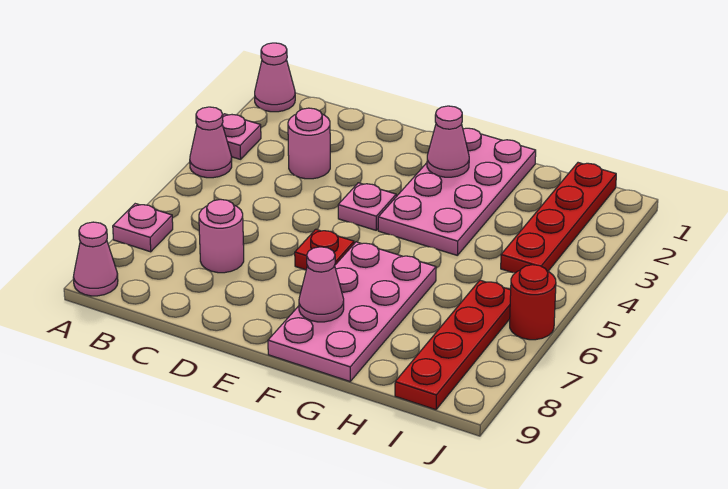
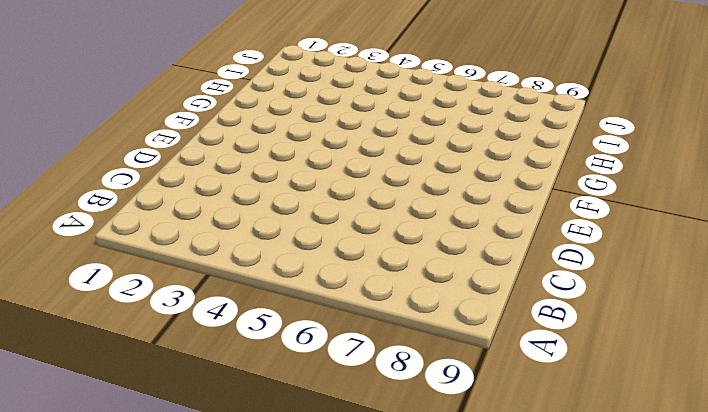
none -> pink 1x1 cone [255,43,295,112]
none -> pink 1x1 plate [222,114,261,159]
none -> pink 1x1 cone [190,107,232,178]

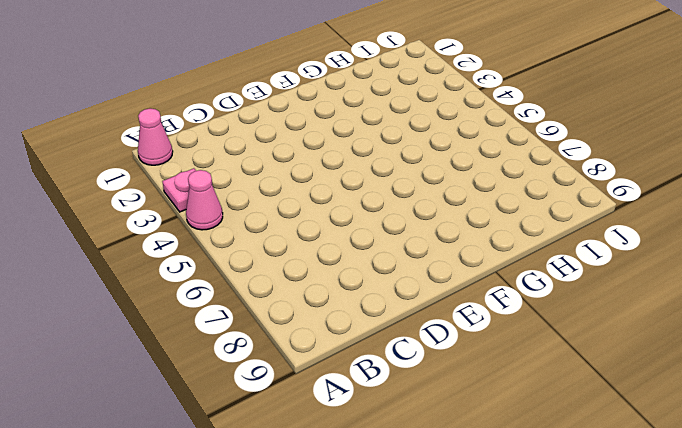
none -> pink 1x1 plate [113,204,173,252]
none -> pink 1x1 cone [73,222,118,296]
none -> pink 1x1 round brick [288,108,330,179]

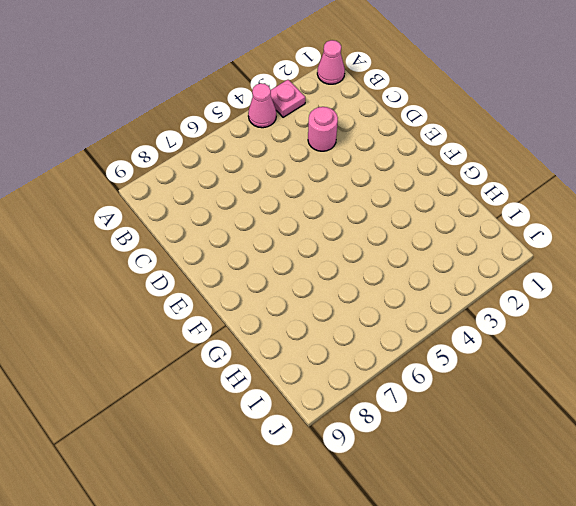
none -> pink 1x1 plate [113,204,173,252]
none -> pink 1x1 cone [73,222,118,296]
none -> pink 1x1 round brick [199,199,244,273]

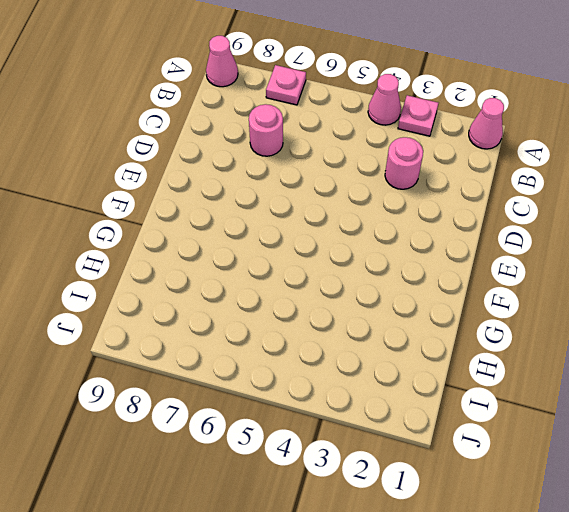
none -> pink 1x1 plate [338,183,396,230]
none -> red 1x1 plate [295,229,354,270]
none -> pink 2x4 plate [378,128,536,255]

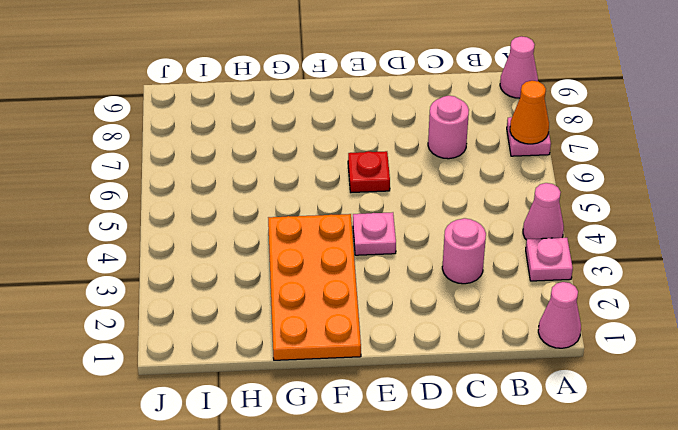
orange 1x1 cone [510,81,549,144] -> none
orange 2x4 plate [268,214,361,360] -> pink 2x4 plate [378,128,536,255]
none -> pink 2x4 plate [268,242,436,381]
none -> red 1x4 plate [501,163,616,273]
none -> red 1x4 plate [395,280,511,410]

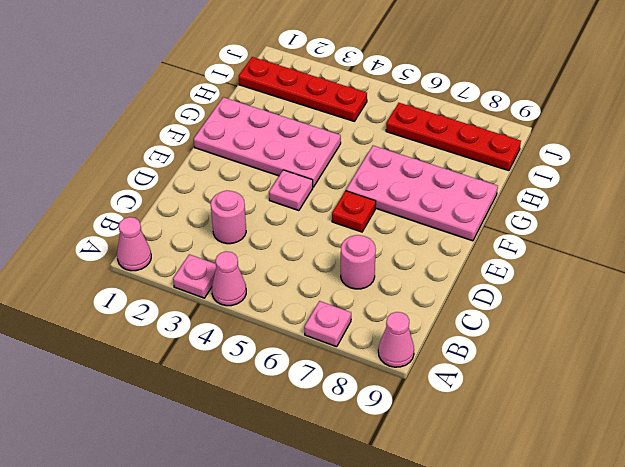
none -> red 1x1 round brick [510,265,556,340]
none -> pink 1x1 cone [427,106,469,177]
none -> pink 1x1 cone [299,247,344,322]

